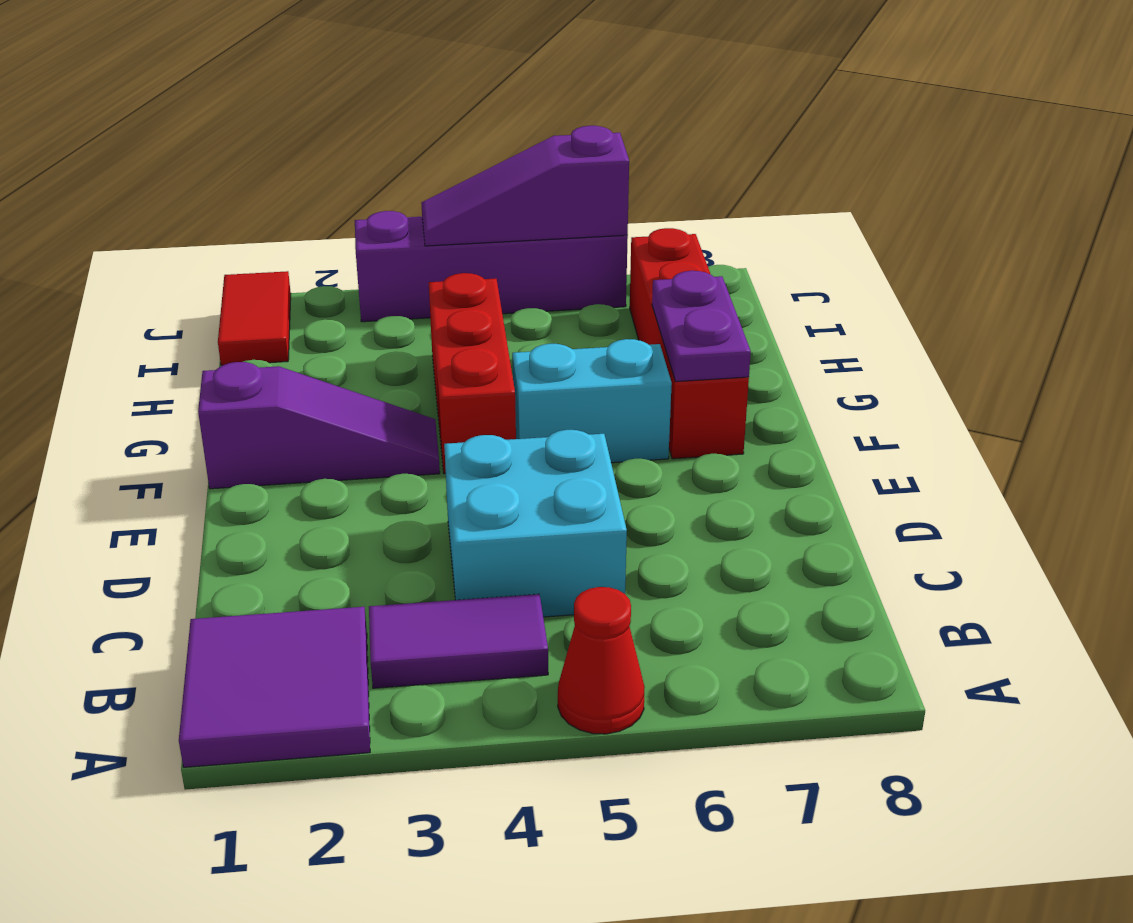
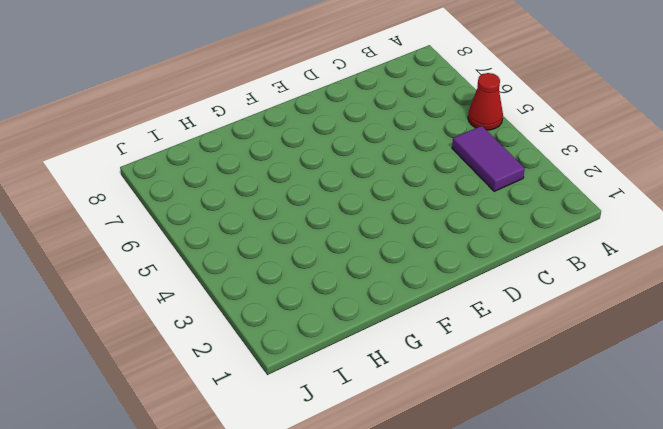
none -> purple 2x2 tile [179,607,370,767]
none -> cyan 2x2 brick [444,430,627,617]
none -> purple 1x3 slope [198,362,440,489]

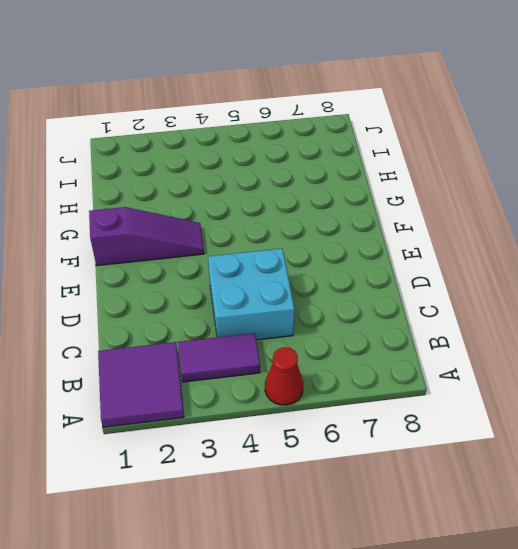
none -> red 1x3 brick [429,273,516,474]
none -> cyan 1x2 brick [512,339,672,463]
none -> red 1x4 brick [630,228,749,459]

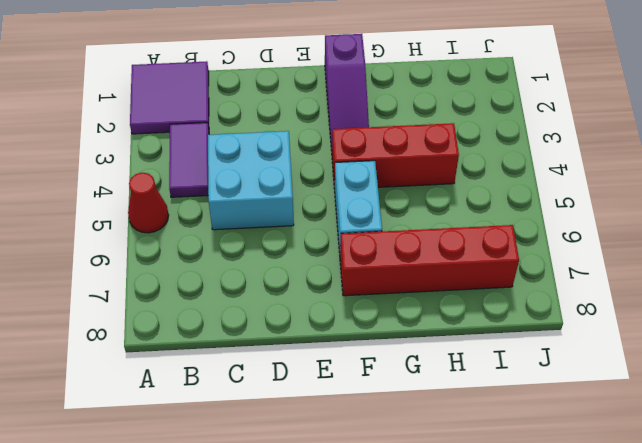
none -> red 1x2 tile [218,271,291,365]
none -> purple 1x4 brick [355,211,628,322]
none -> purple 1x2 plate [652,271,751,382]

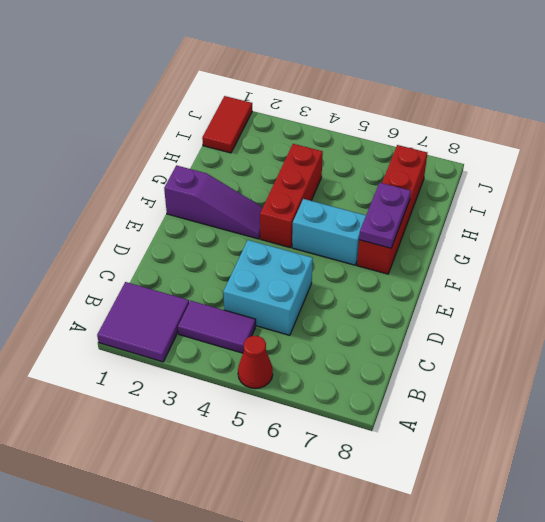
none -> purple 1x4 brick [355,211,628,322]
none -> purple 1x3 slope [421,126,629,246]

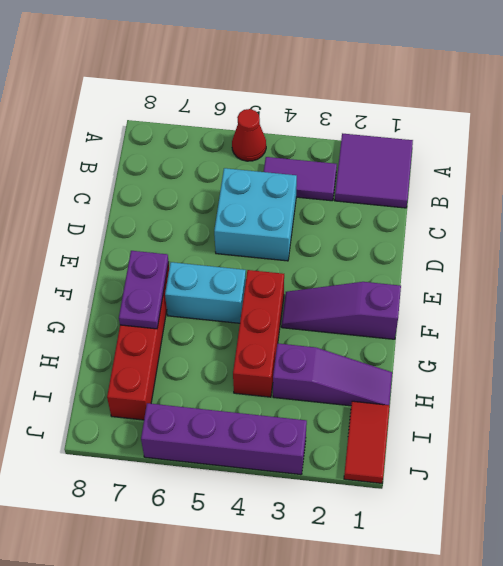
purple 1x3 slope [273,343,392,406] -> purple 1x3 slope moved to [421,126,629,246]

